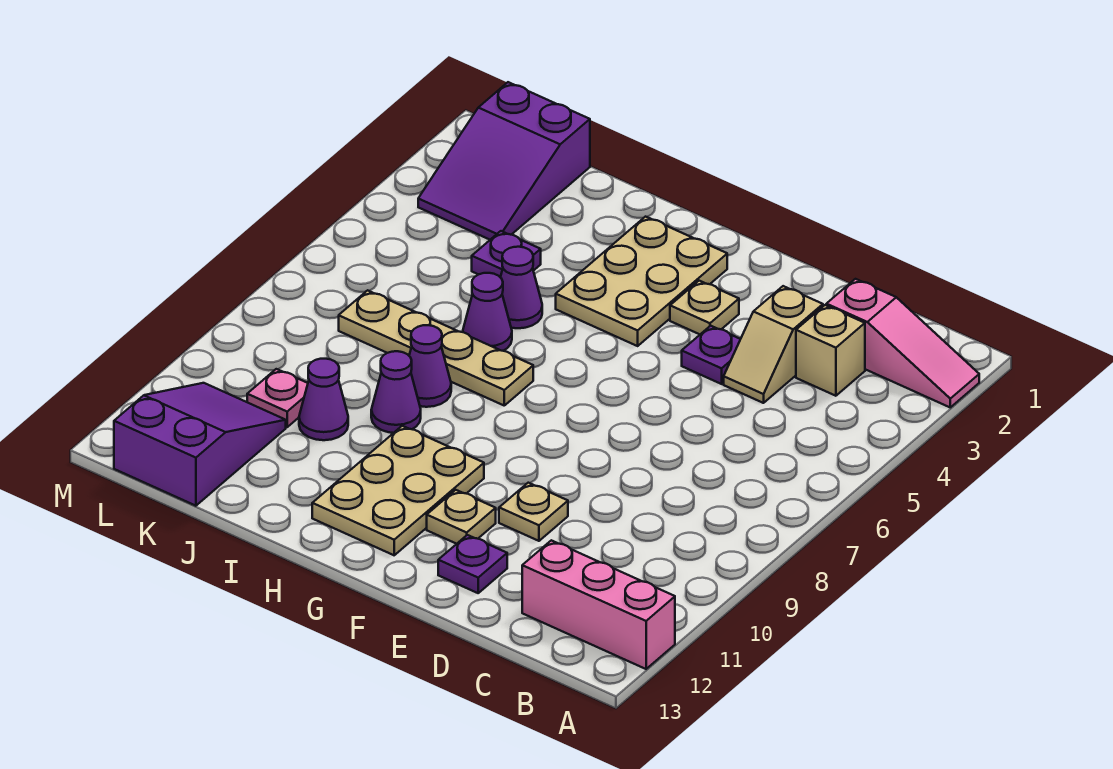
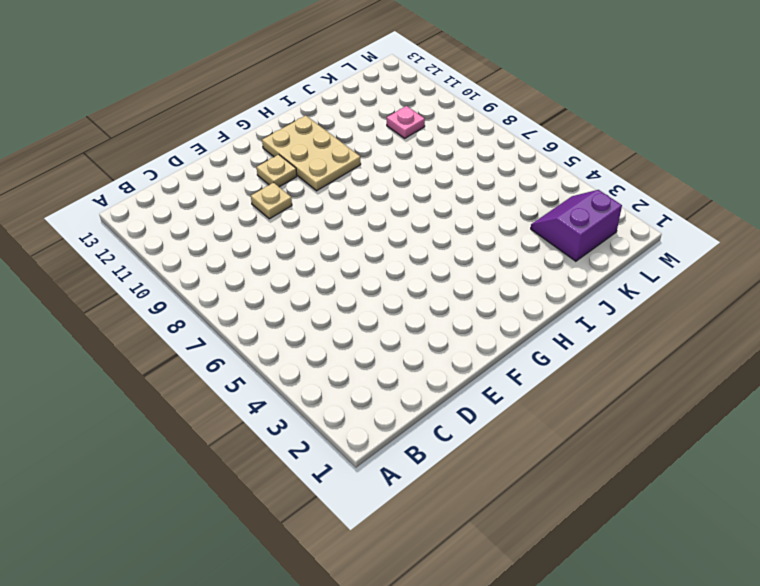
purple 2x2 slope [531,190,622,261] -> purple 2x3 slope [418,82,590,240]
none -> pink 1x3 slope [826,279,979,407]
none -> pink 1x3 brick [522,540,675,669]
none -> tan 1x1 brick [796,305,865,396]

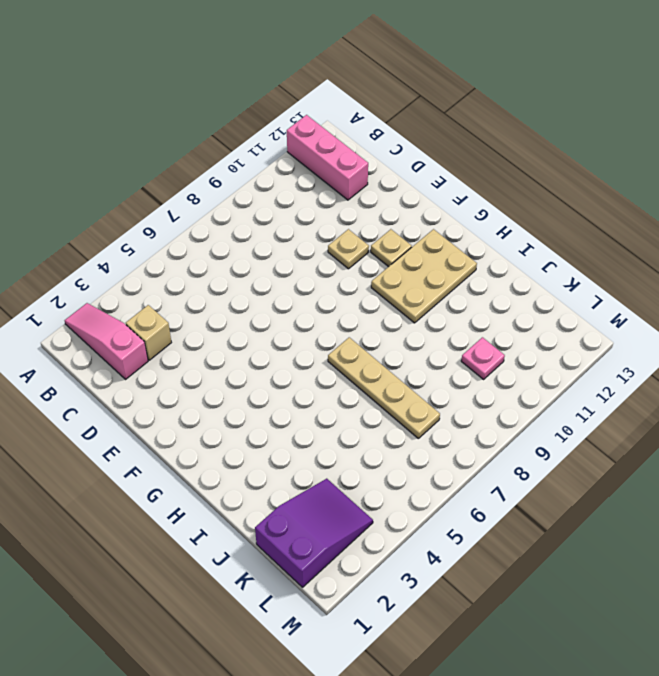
none -> tan 1x2 slope [724,286,823,403]
none -> purple 1x1 plate [682,326,740,384]
none -> purple 1x1 plate [438,535,507,593]

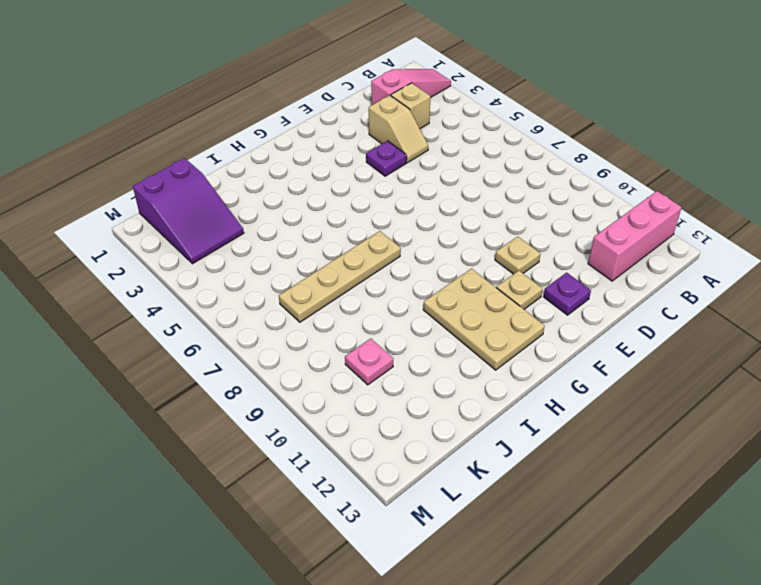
none -> tan 1x1 plate [670,281,739,334]
none -> tan 2x3 plate [556,217,727,346]
none -> purple 1x1 cone [500,247,542,328]

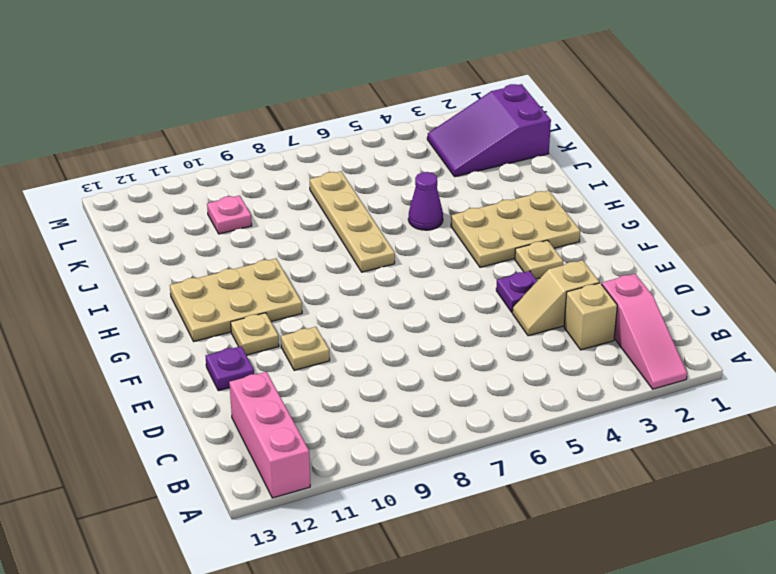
none -> purple 1x1 cone [463,273,512,351]
none -> purple 1x1 cone [409,325,451,407]
none -> purple 1x1 cone [371,351,421,433]

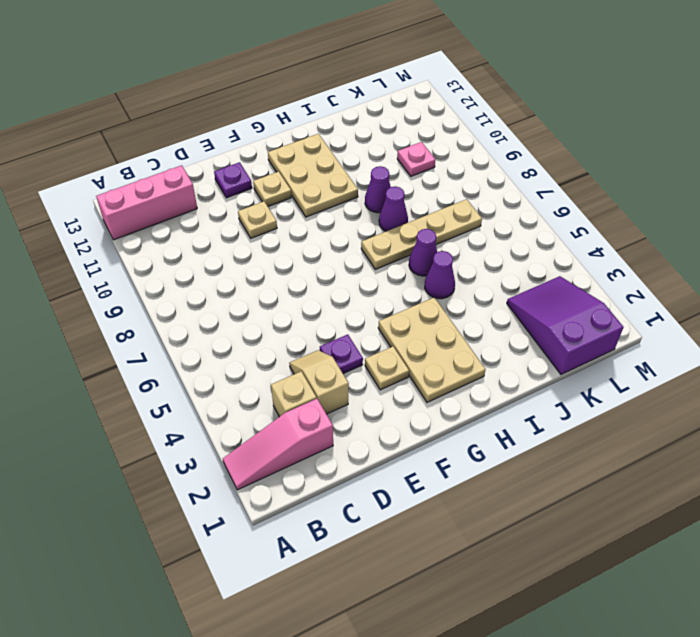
none -> purple 1x1 plate [472,231,541,277]
none -> purple 1x1 cone [299,359,348,440]
none -> purple 2x3 slope [114,383,286,506]

